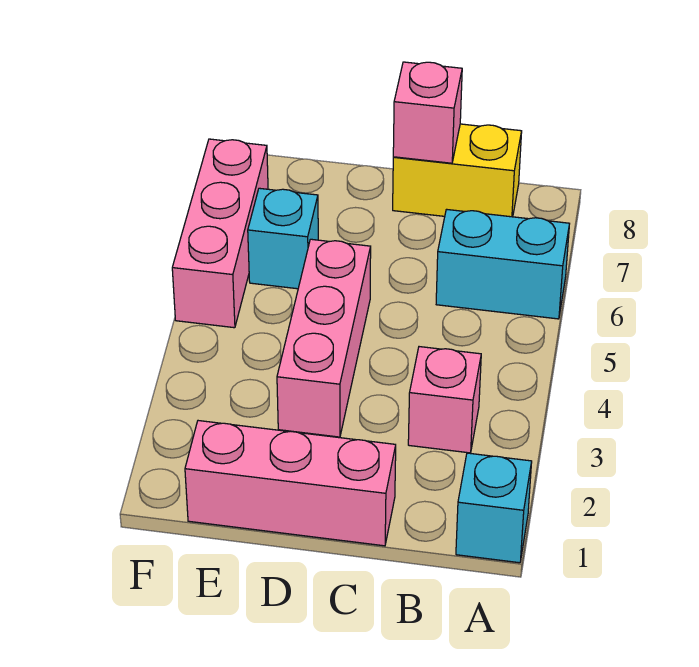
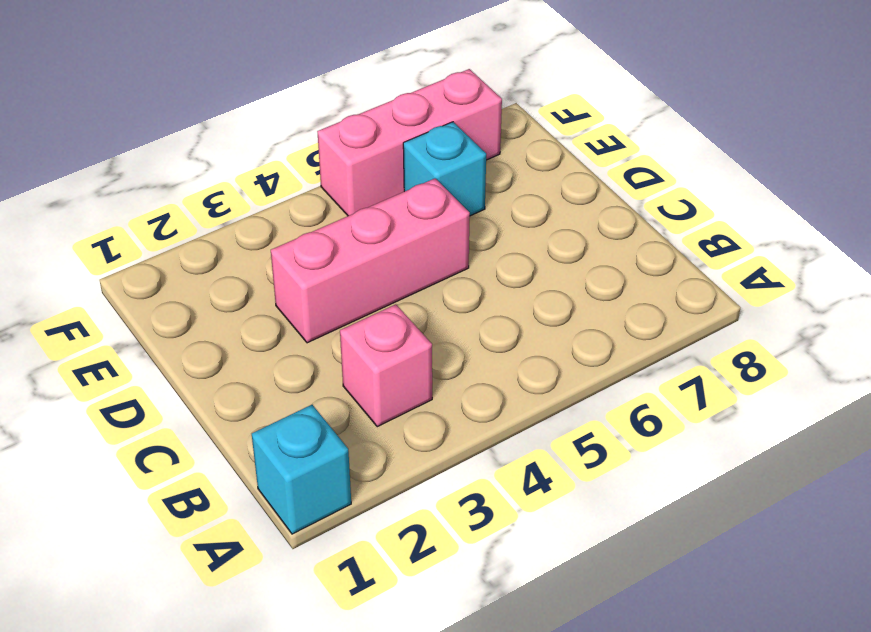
none -> cyan 1x2 brick [436,209,569,319]
none -> yellow 1x2 brick [393,124,522,217]

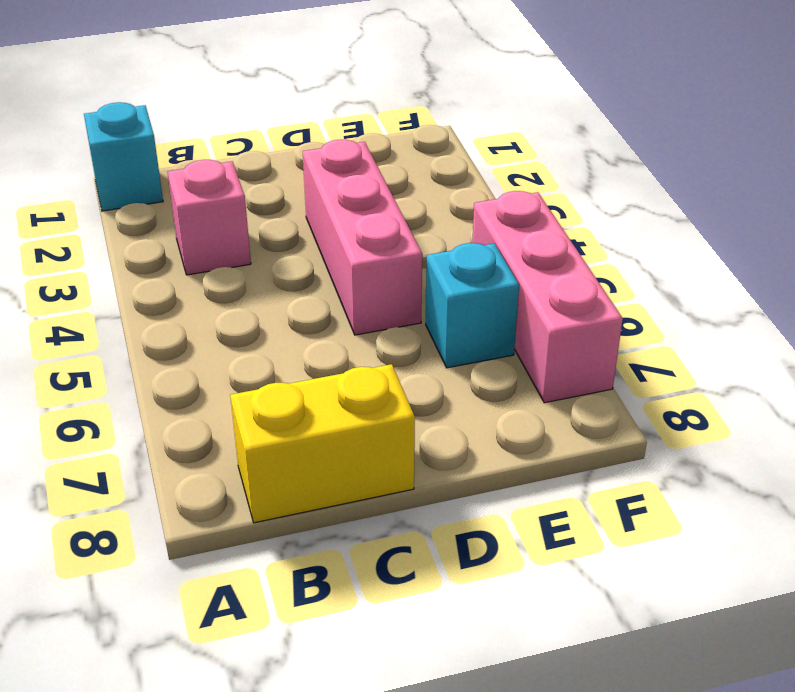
none -> cyan 1x2 brick [436,209,569,319]
none -> pink 1x3 brick [185,421,396,546]

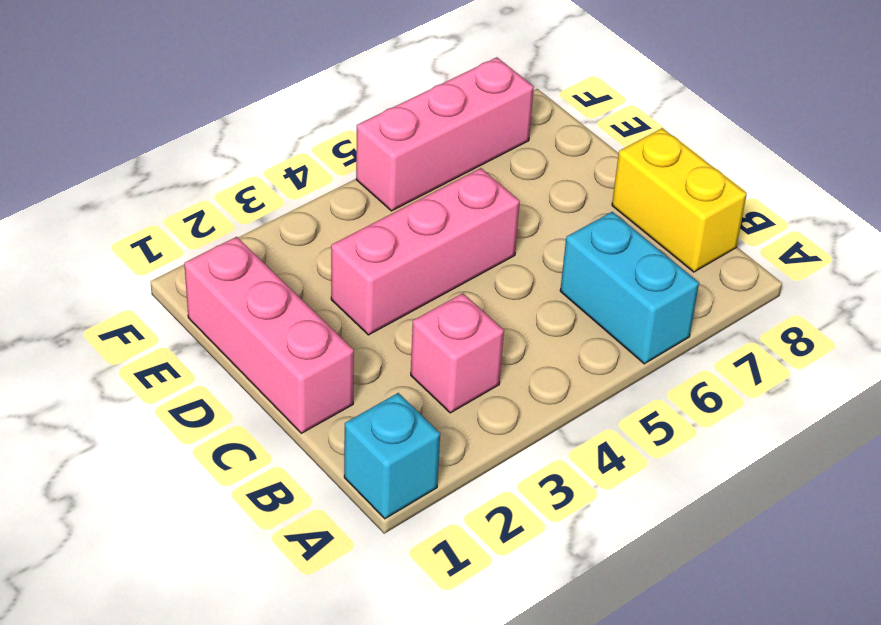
none -> cyan 1x1 brick [248,188,318,289]
none -> pink 1x1 brick [393,62,462,163]

